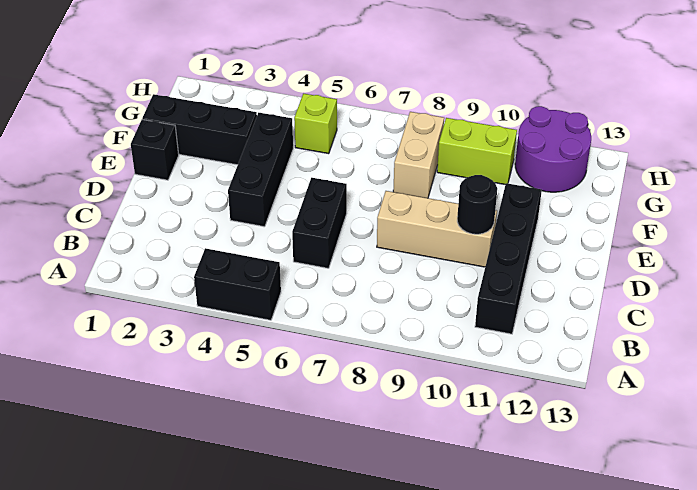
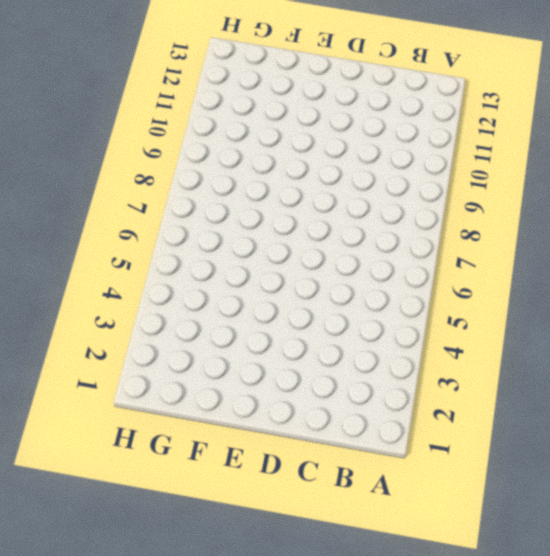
none -> black 1x2 brick [194,248,281,320]
none -> black 1x4 brick [475,183,542,334]
none -> black 1x2 brick [292,178,347,268]

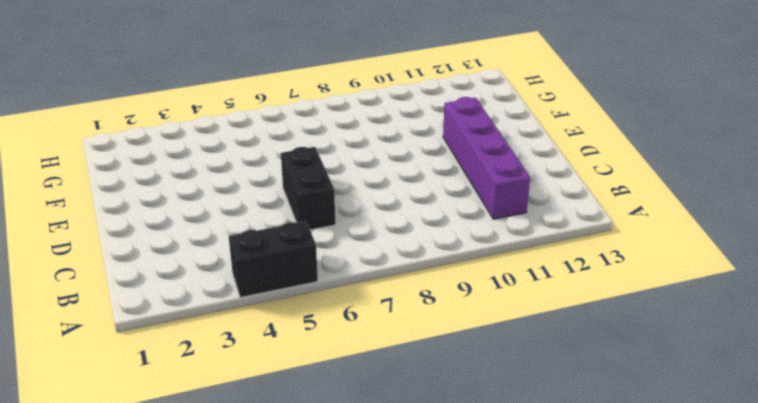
purple 1x4 brick [443,97,530,219] -> black 1x4 brick [475,183,542,334]
none -> black 1x3 brick [228,113,293,227]
none -> tan 1x3 brick [377,191,497,267]
none -> black 1x1 brick [131,120,179,180]

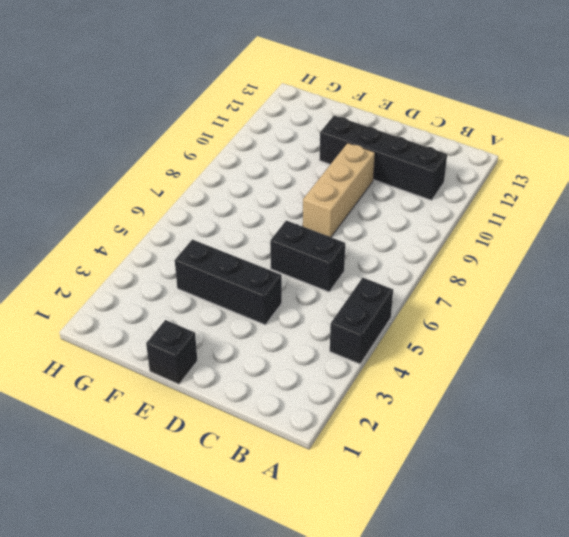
none -> black 1x3 brick [142,94,257,165]
none -> tan 1x2 brick [393,112,444,198]
none -> lime 1x1 brick [294,94,337,154]

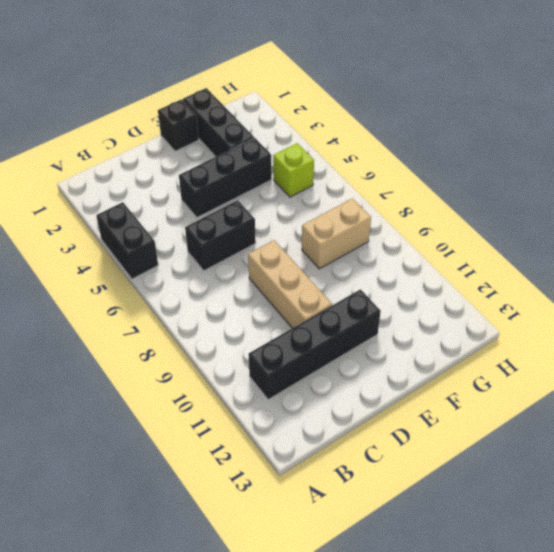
none -> lime 1x2 brick [437,118,517,185]
none -> purple 2x2 round brick [515,106,591,192]
none -> black 1x1 round brick [457,175,497,234]

